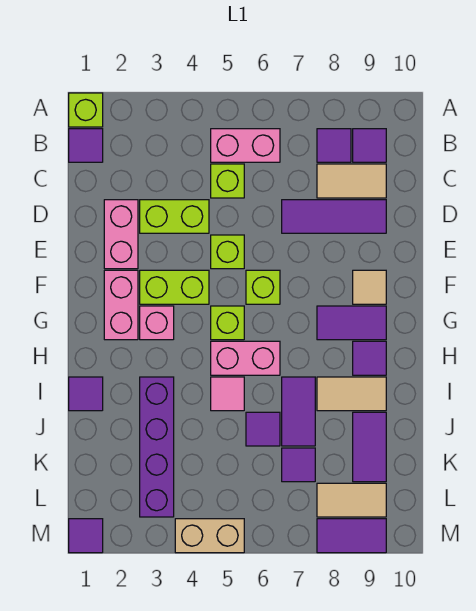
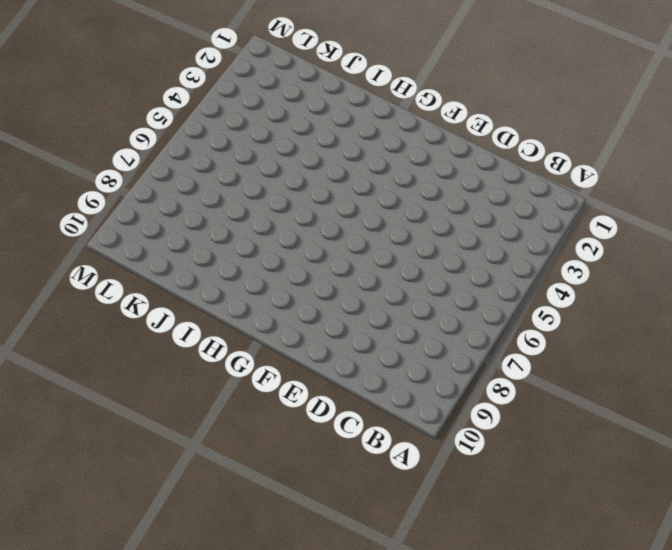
none -> lime 1x1 brick [69,93,103,127]
none -> purple 1x1 tile [69,129,103,162]
none -> pink 1x2 brick [211,129,280,162]
none -> purple 1x1 tile [317,129,351,162]

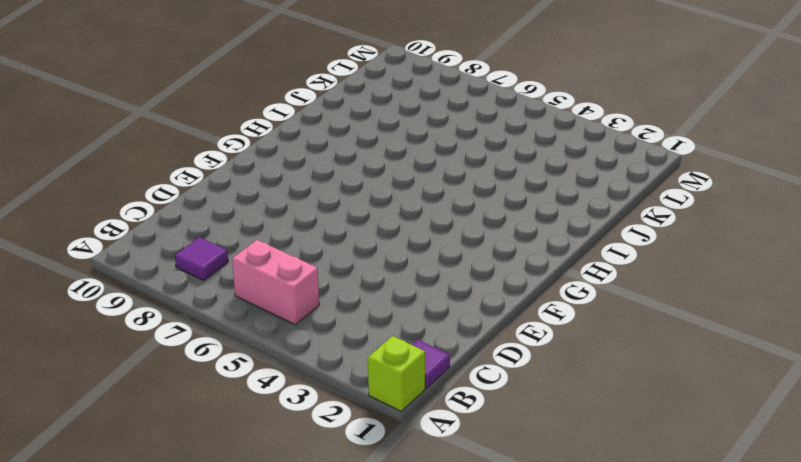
none -> purple 1x1 tile [353,129,386,162]
none -> lime 1x1 brick [211,164,244,198]
none -> tan 1x2 tile [317,164,386,198]
none -> pink 1x2 brick [104,200,138,269]

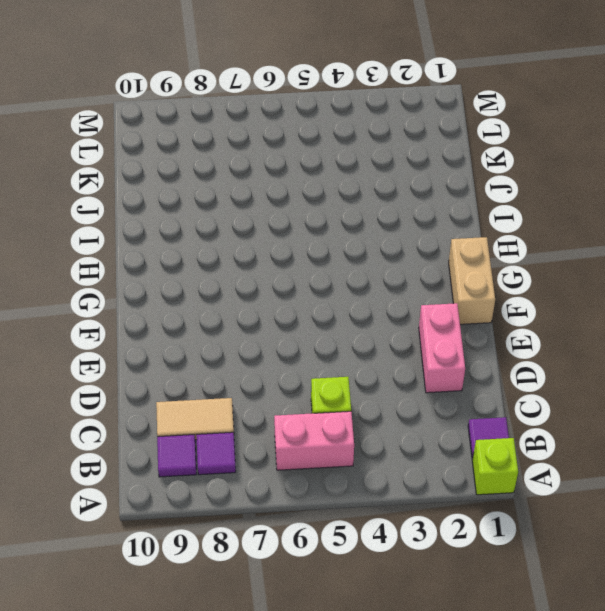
tan 1x2 brick [449,237,495,324] -> tan 1x2 brick turned to [175,519,244,553]
none -> lime 1x2 brick [140,200,209,233]
none -> purple 1x3 tile [282,200,386,233]
none -> lime 1x1 brick [211,235,244,269]
none -> pink 1x2 brick [104,270,138,340]

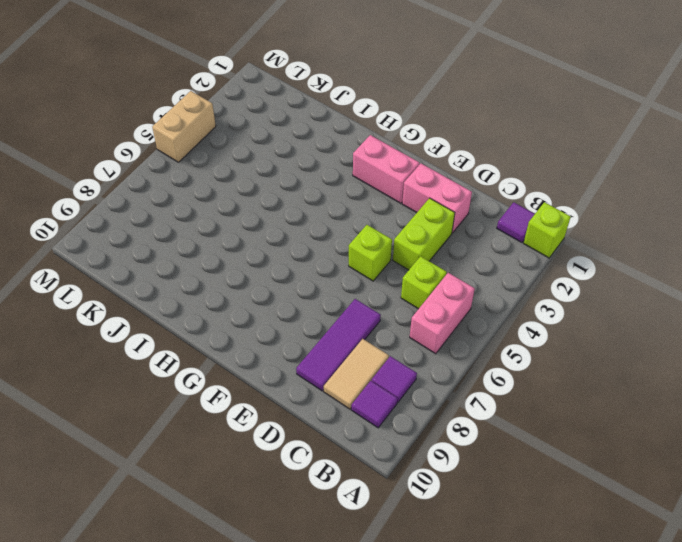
none -> lime 1x2 brick [140,270,209,304]
none -> lime 1x1 brick [246,270,280,304]
none -> tan 1x1 tile [353,270,386,304]
none -> pink 1x1 brick [140,306,174,340]

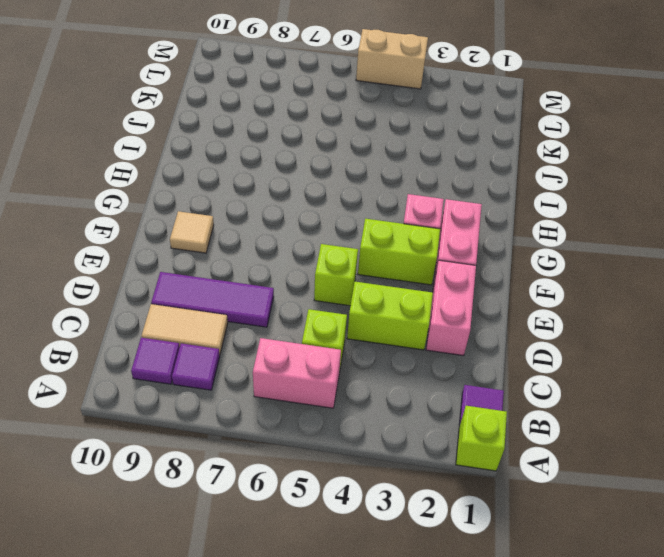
none -> lime 1x1 brick [246,270,280,304]
none -> lime 1x1 brick [211,306,244,340]
none -> purple 1x2 tile [317,306,386,340]
none -> pink 1x2 brick [211,341,280,375]

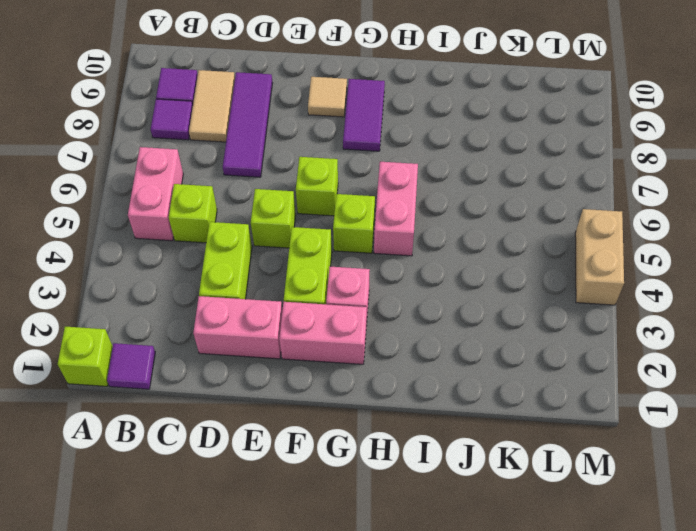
none -> purple 1x1 tile [353,341,386,375]
none -> purple 1x1 tile [69,377,103,411]
none -> purple 1x4 brick [140,377,174,517]
none -> pink 1x1 tile [211,377,244,411]

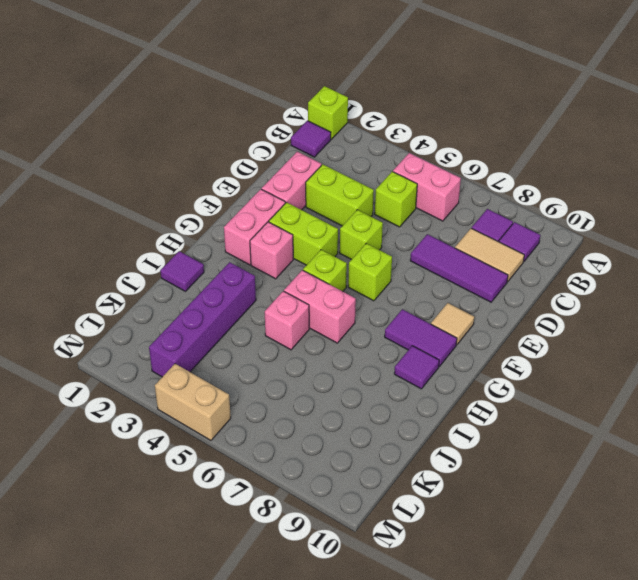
pink 1x1 brick [265,291,309,350] -> pink 1x1 tile [211,377,244,411]
none -> purple 1x2 tile [282,377,315,446]
none -> tan 1x2 tile [317,377,386,411]
none -> purple 1x1 tile [246,412,280,446]
none -> purple 1x2 tile [353,412,386,482]

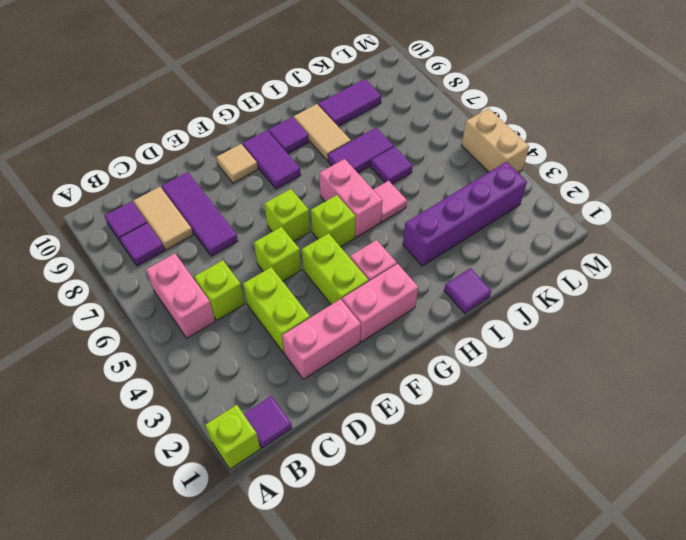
none -> purple 1x1 tile [282,448,315,482]
none -> tan 1x2 tile [317,483,386,517]
none -> purple 1x1 tile [69,519,103,553]
none -> purple 1x2 tile [317,519,386,553]

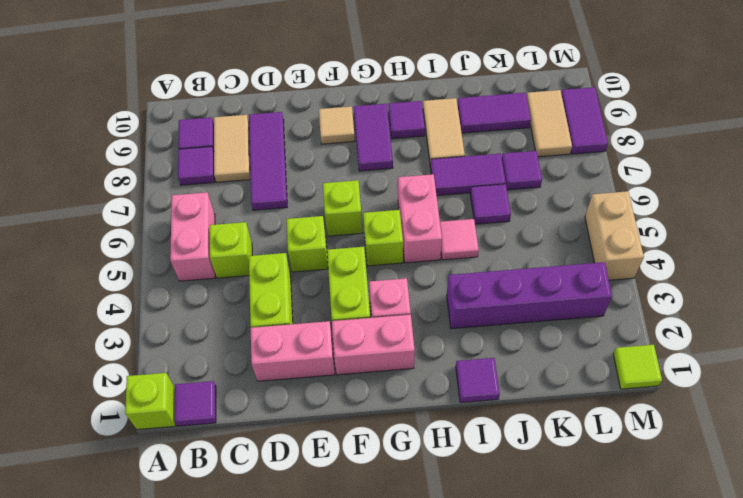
lime 1x1 tile [613,345,662,389] -> purple 1x1 tile [69,519,103,553]

